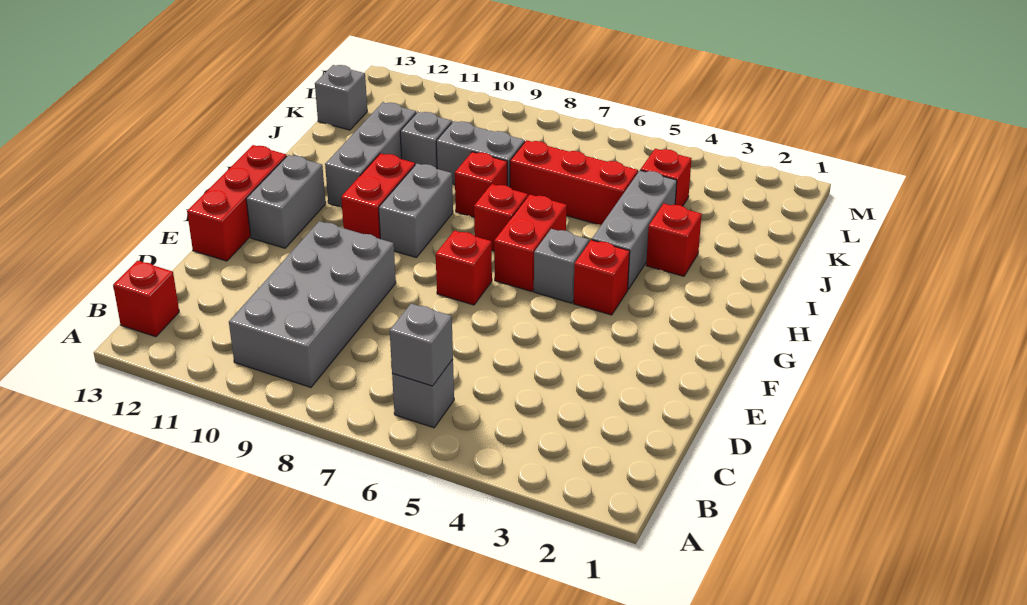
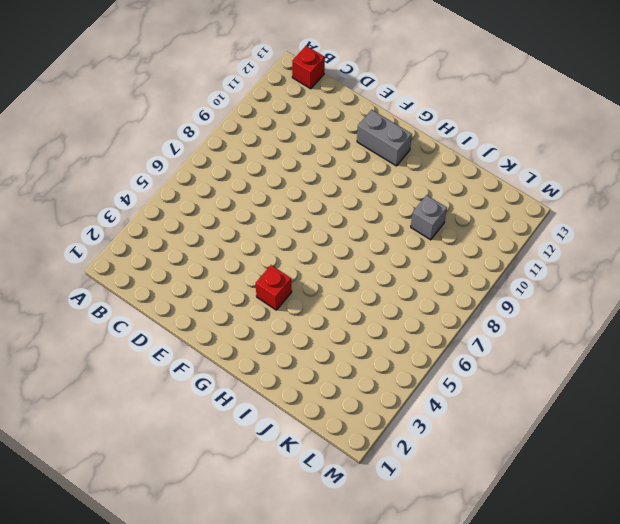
none -> grey 1x1 brick [392,359,454,428]
none -> grey 2x4 brick [229,221,396,387]
none -> red 1x3 brick [187,145,287,261]

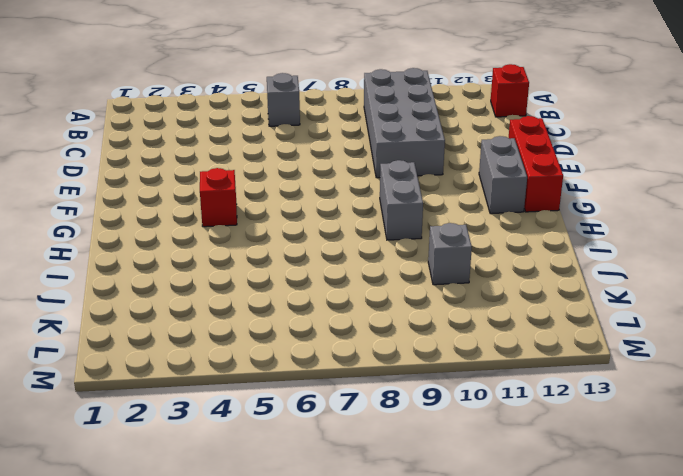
none -> red 1x1 brick [436,231,492,305]
none -> grey 1x1 brick [534,229,589,303]
none -> red 1x2 brick [494,195,567,292]

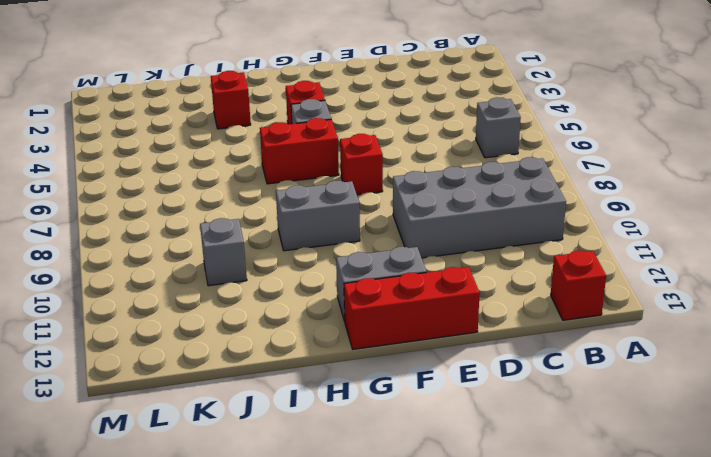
none -> red 1x2 brick [341,153,415,239]
none -> grey 1x3 brick [592,170,677,289]
none -> red 1x1 brick [474,184,528,251]

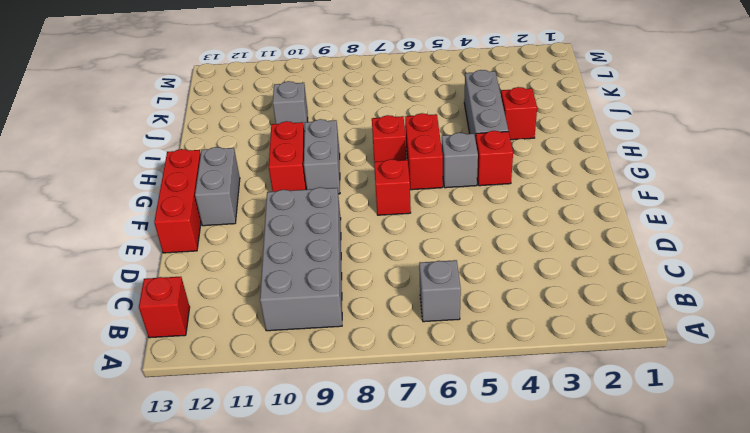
none -> grey 1x3 brick [325,102,416,207]
none -> red 1x1 brick [455,152,507,217]
none -> red 1x3 brick [510,140,638,225]

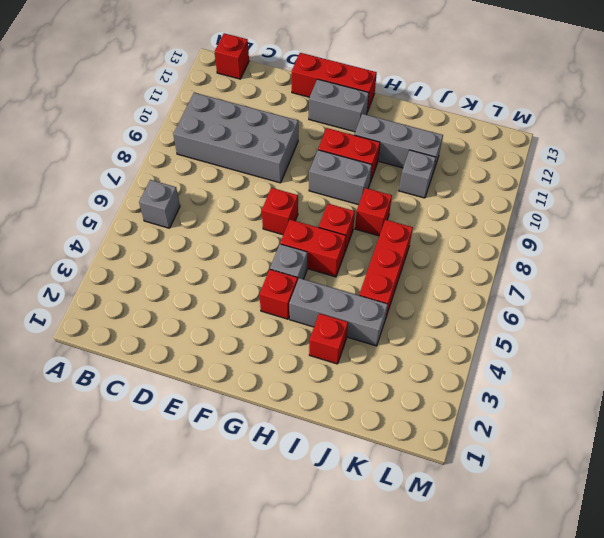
none -> grey 1x2 brick [436,121,525,187]
none -> red 1x1 brick [640,149,692,206]
none -> grey 1x1 brick [315,65,367,130]

